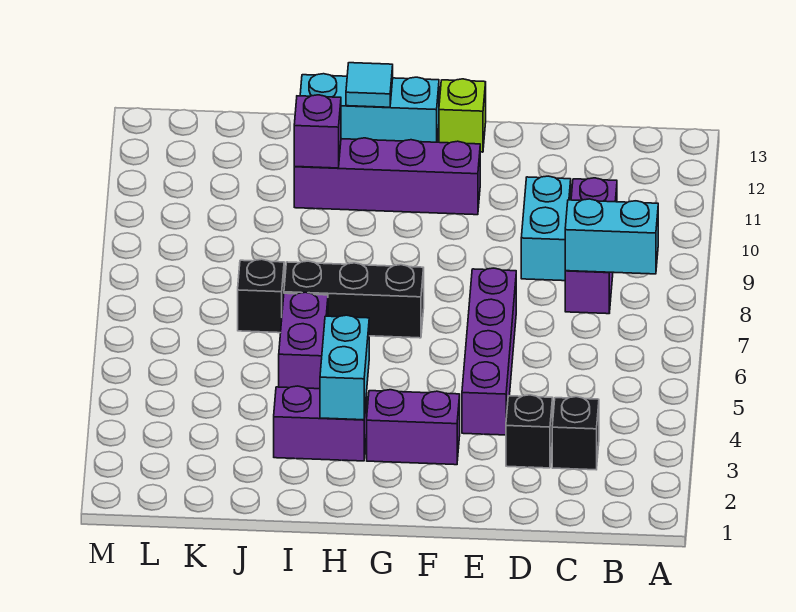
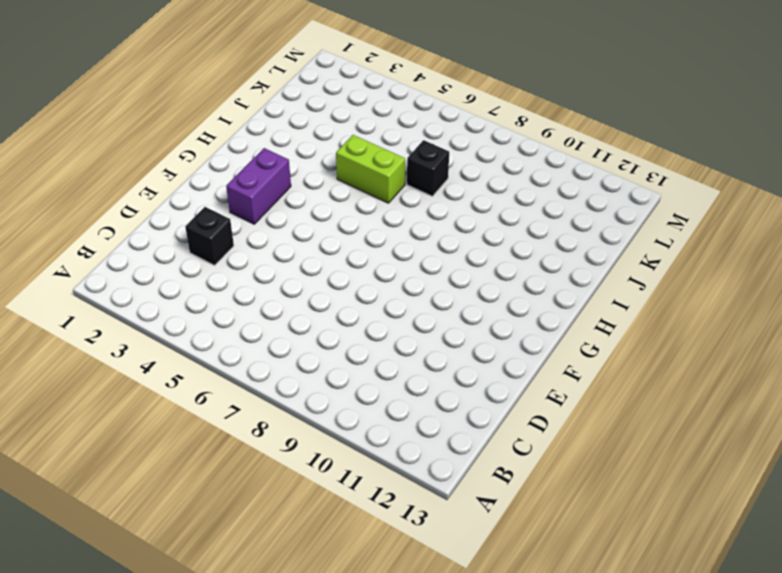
lime 1x2 brick [336,135,405,203] -> purple 1x2 brick [279,292,328,389]
none -> black 1x1 brick [552,397,599,470]
none -> purple 1x3 brick [565,178,617,314]
none -> cyan 1x2 brick [521,176,571,281]

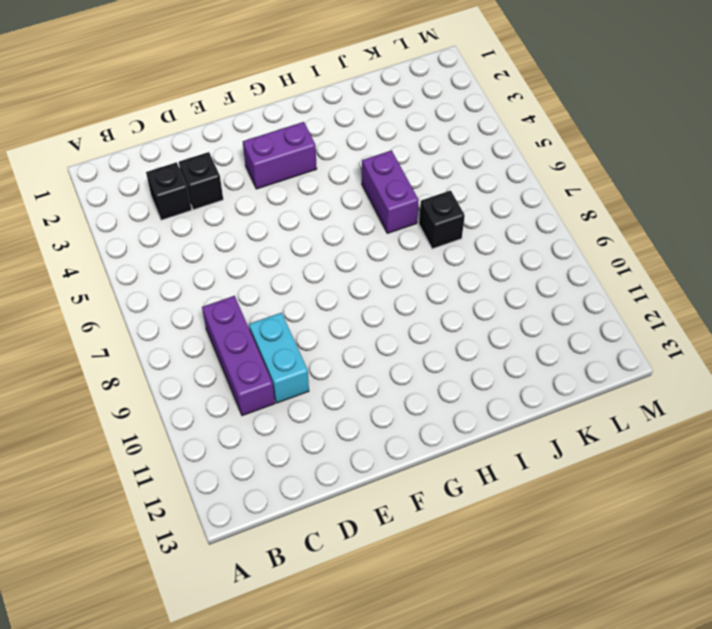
none -> purple 1x4 brick [462,268,516,435]
none -> purple 1x4 brick [294,138,480,215]
none -> lime 1x1 brick [439,79,486,152]

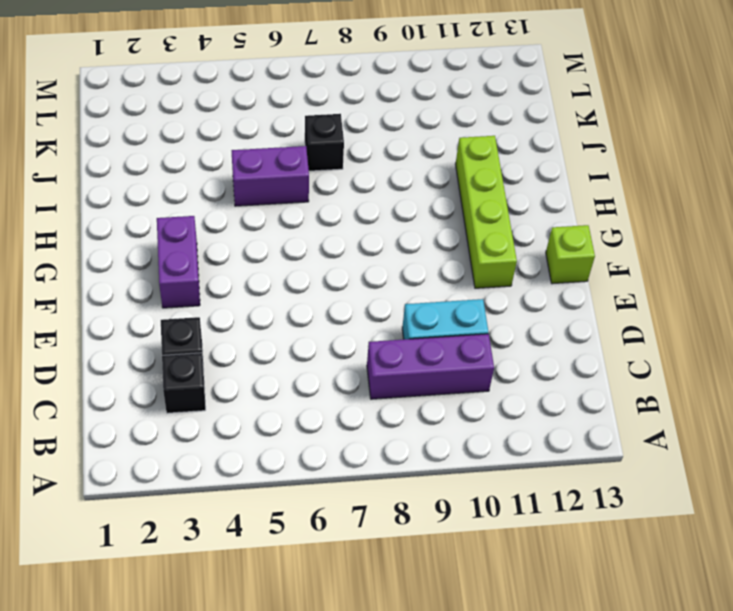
lime 1x4 brick [455,136,517,288] -> purple 1x4 brick [294,138,480,215]
none -> purple 1x4 brick [462,268,516,435]
none -> black 1x3 brick [284,261,424,338]
none -> cyan 1x3 brick [300,74,439,142]

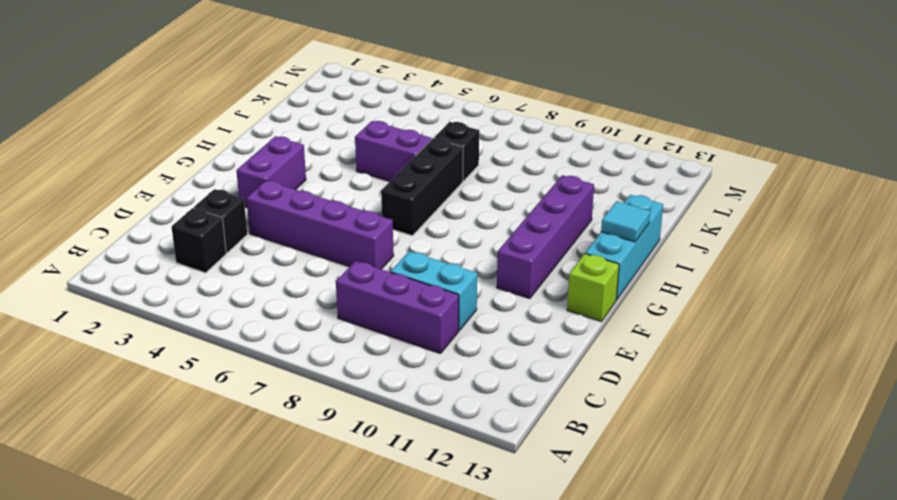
none -> purple 1x2 brick [274,386,367,461]
none -> cyan 1x2 brick [565,199,658,274]
none -> cyan 1x2 brick [320,315,369,420]

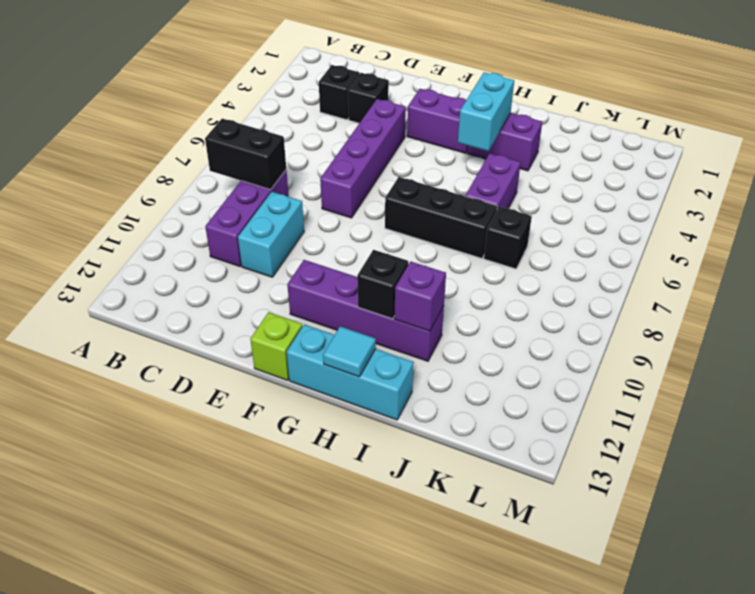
black 1x2 brick [205,119,286,190] -> cyan 1x2 brick [565,199,658,274]
black 1x1 brick [357,250,408,319] -> none

